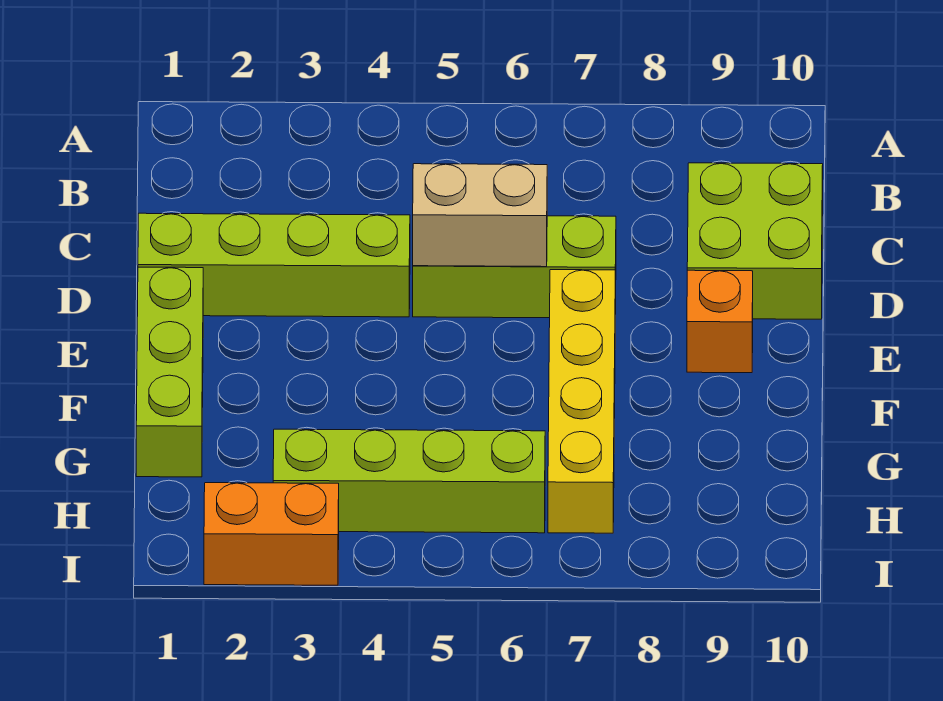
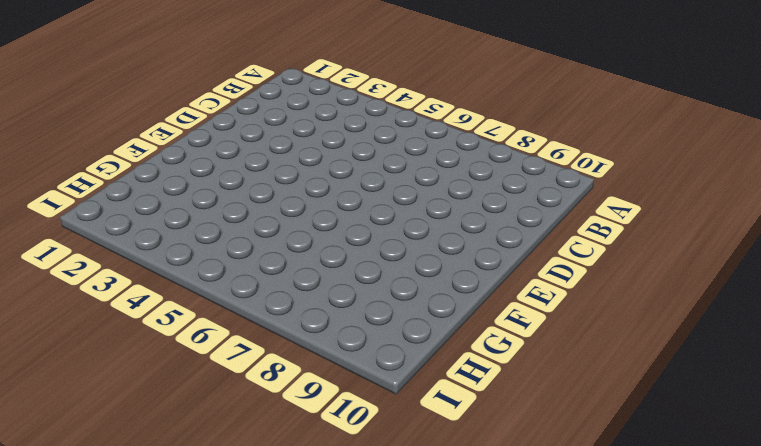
none -> lime 2x2 brick [687,163,823,319]
none -> lime 1x4 brick [138,213,410,317]

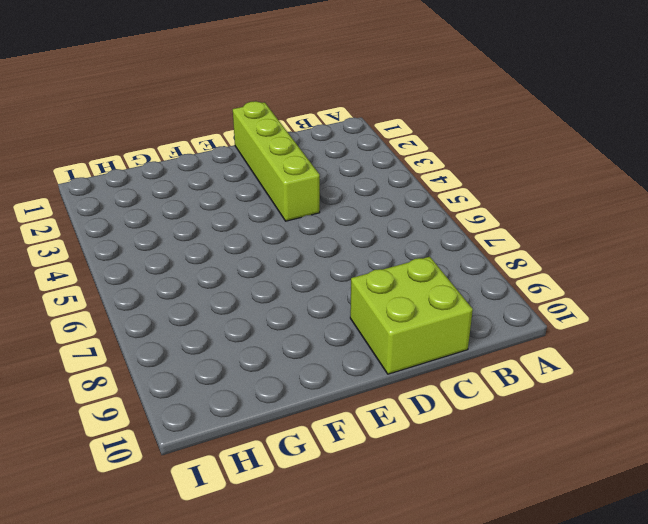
none -> lime 1x3 brick [413,216,616,318]
none -> lime 1x3 brick [136,267,203,477]

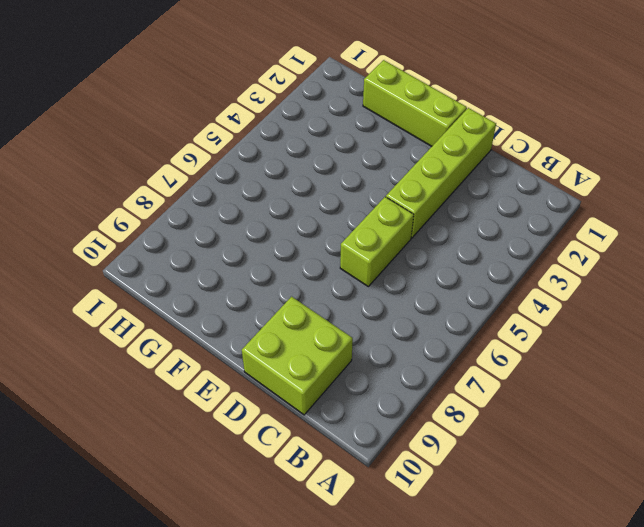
lime 1x2 brick [340,197,414,286] -> lime 1x3 brick [413,216,616,318]
none -> yellow 1x4 brick [548,270,615,533]
none -> orange 1x1 brick [687,270,753,373]

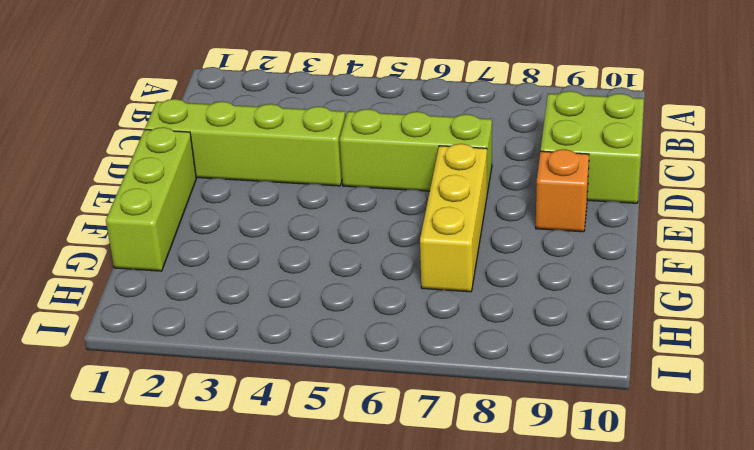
yellow 1x3 brick [420,144,487,292] -> yellow 1x4 brick [548,270,615,533]
none -> lime 1x4 brick [273,429,545,533]
none -> orange 1x2 brick [204,483,339,585]

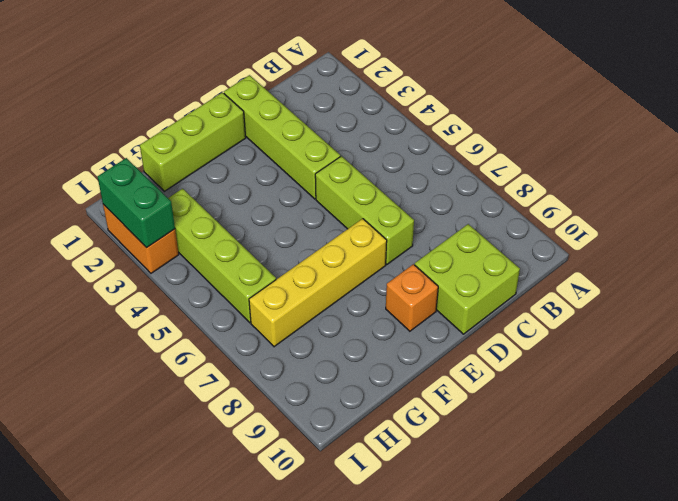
green 1x2 brick [98,158,175,248] -> none
none -> tan 1x2 brick [413,164,547,267]

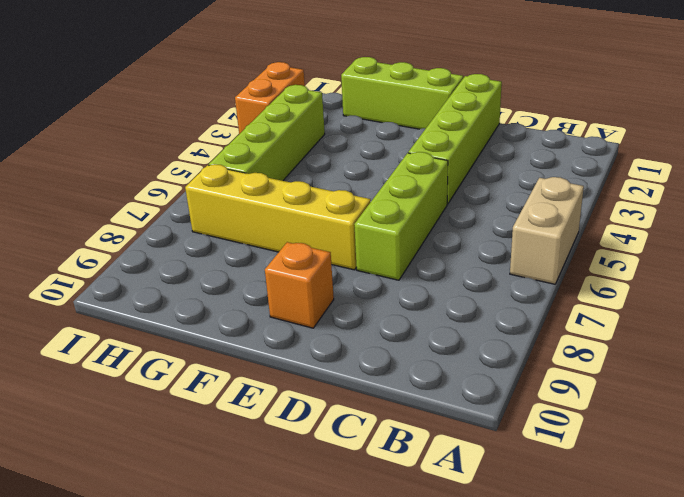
tan 1x2 brick [510,177,584,284] -> tan 1x2 brick moved to [413,164,547,267]
none -> lime 2x2 brick [687,163,823,319]

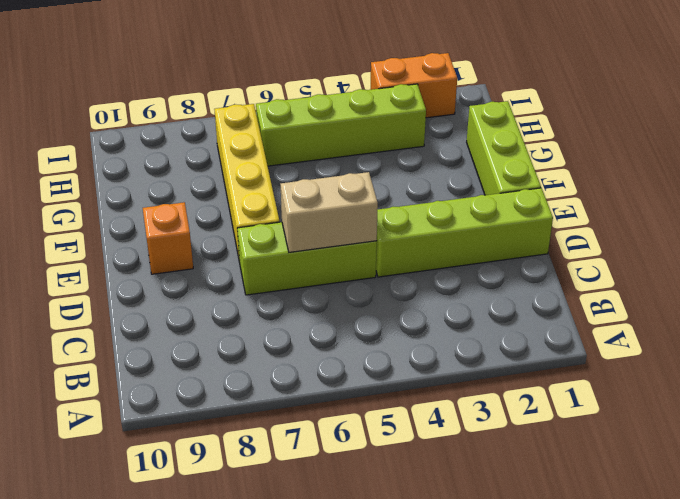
none -> lime 2x2 brick [687,163,823,319]

